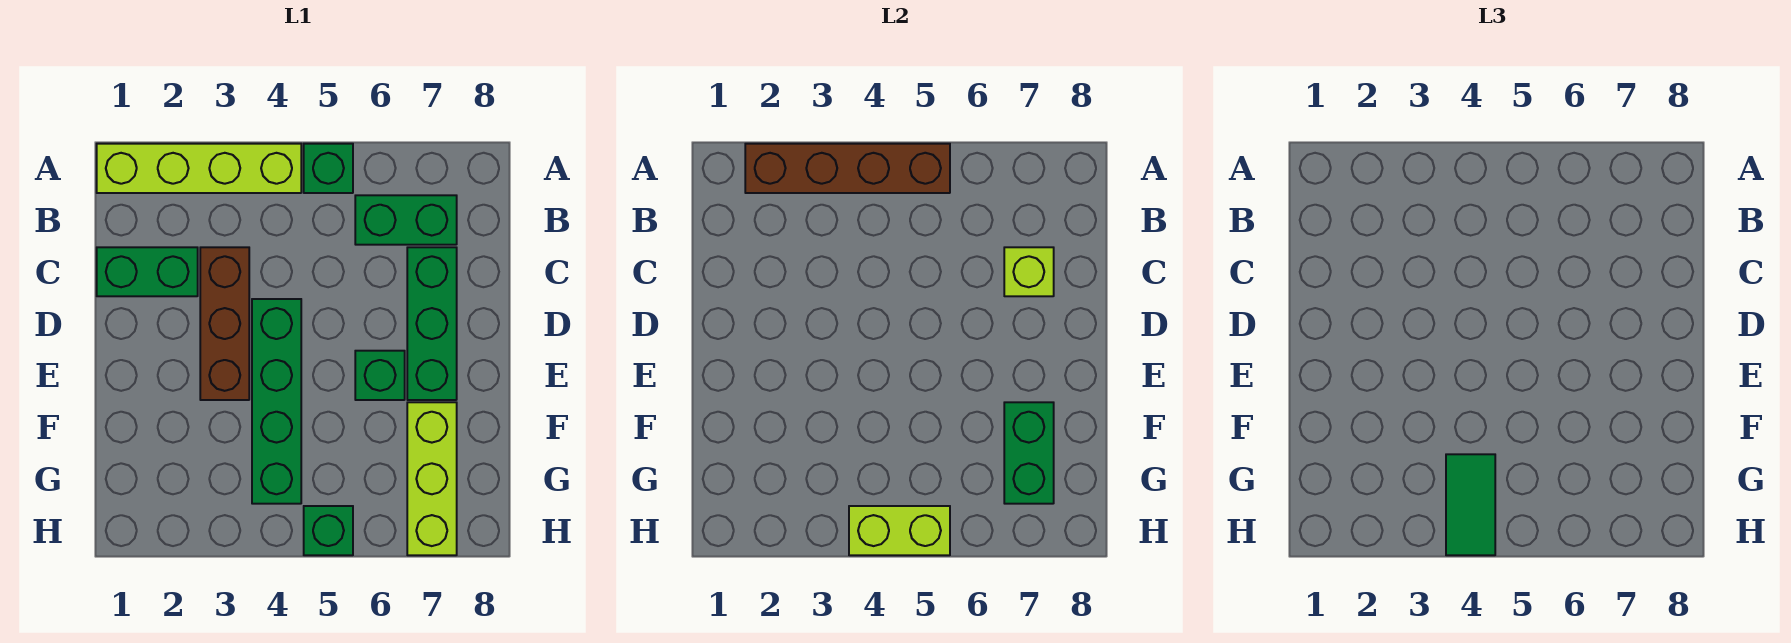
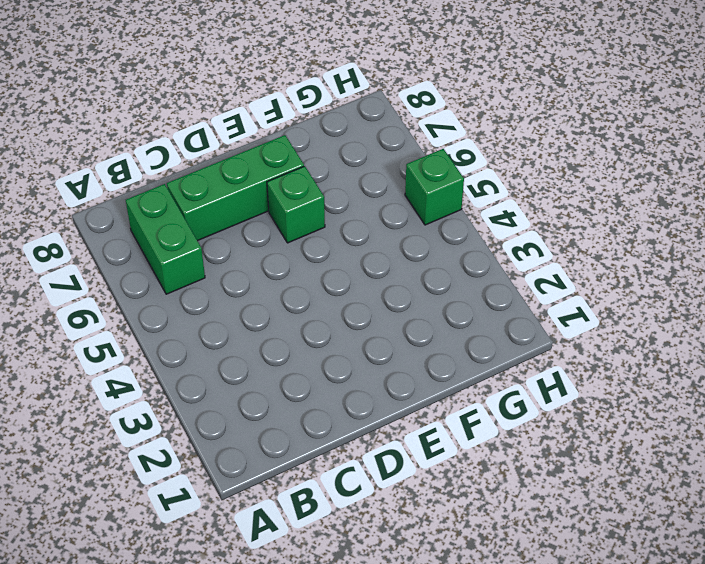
none -> lime 1x4 brick [97,144,301,193]
none -> green 1x1 brick [304,144,353,193]
none -> green 1x2 brick [97,247,198,296]

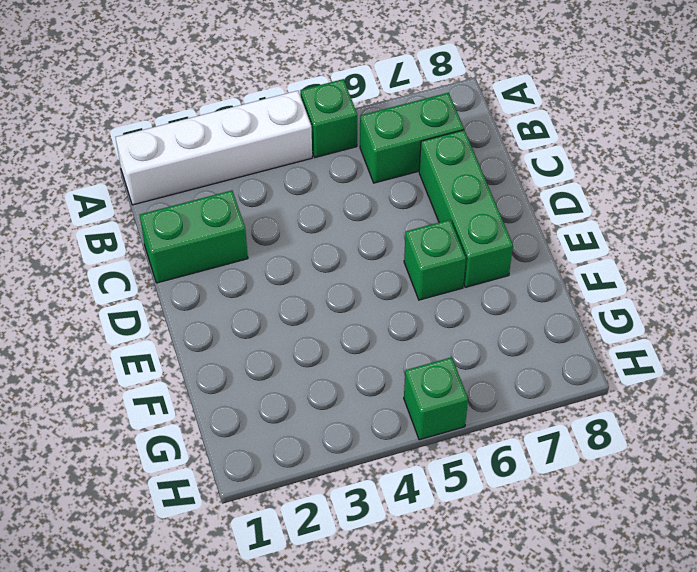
white 1x4 brick [115,91,312,205] -> lime 1x4 brick [97,144,301,193]
none -> brown 1x3 brick [200,247,249,400]
none -> green 1x4 brick [252,299,301,504]
none -> lime 1x3 brick [407,402,457,555]

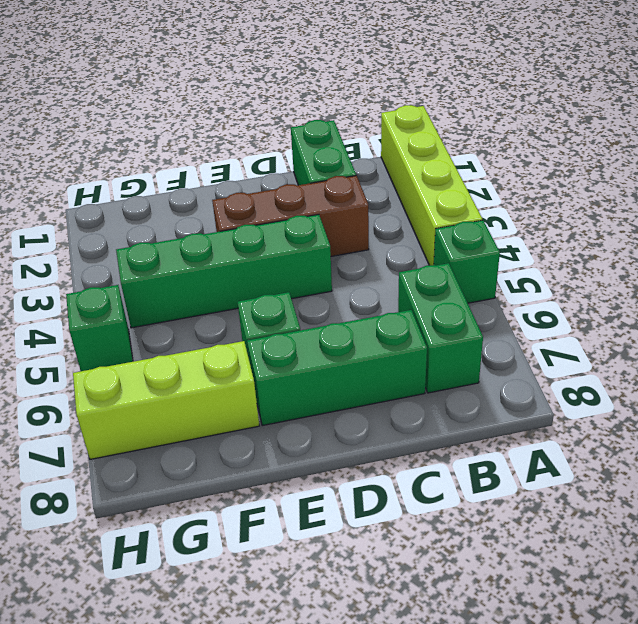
none -> brown 1x4 brick [745,144,950,193]
none -> lime 1x1 brick [1004,247,1054,296]
none -> green 1x2 brick [1004,402,1054,504]

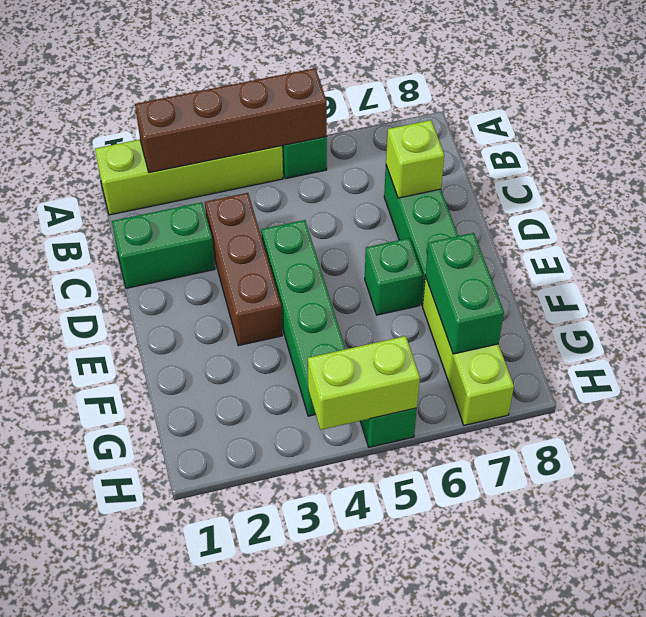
none -> green 1x2 brick [355,195,457,245]
none -> green 1x2 tile [1446,454,1495,555]

